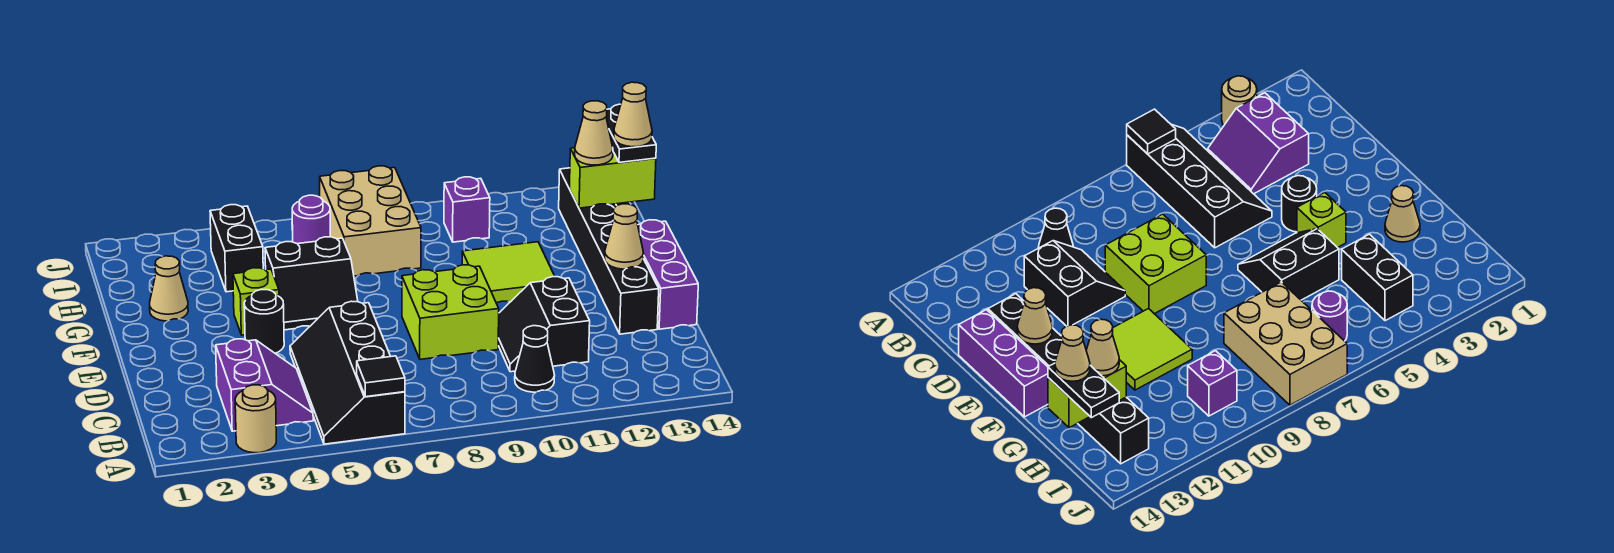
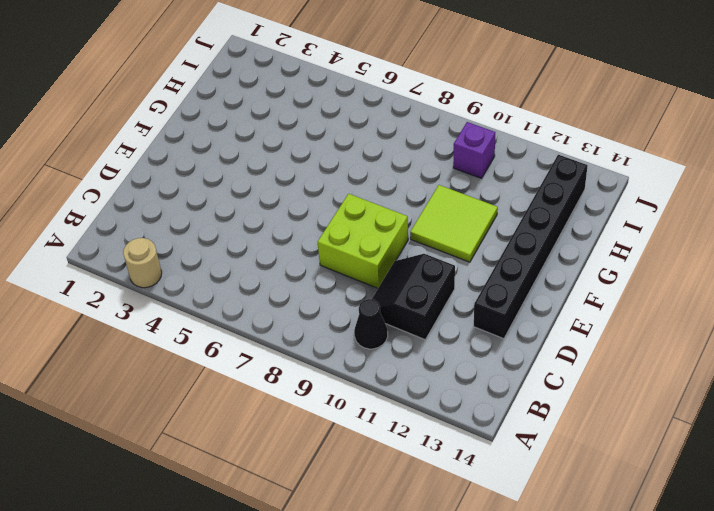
none -> black 2x4 slope [290,301,405,444]
none -> purple 2x2 slope [216,339,313,431]
none -> purple 1x3 brick [638,220,698,329]

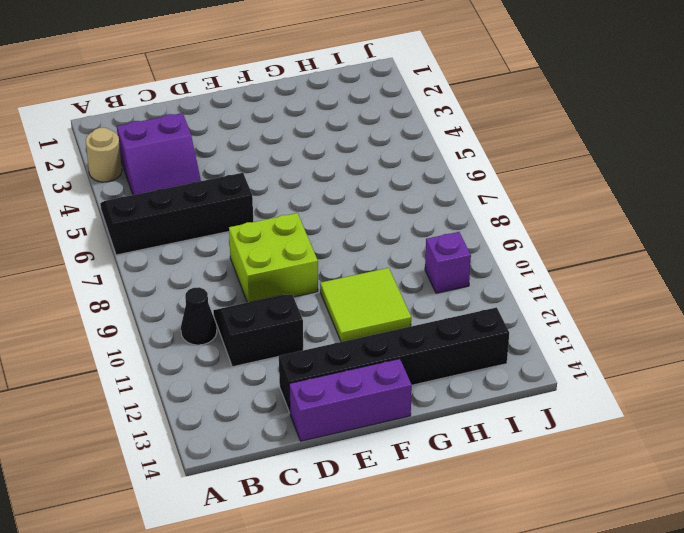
none -> black 1x1 round brick [244,290,284,353]
none -> lime 1x1 brick [233,268,279,335]
none -> black 2x2 slope [265,237,358,330]

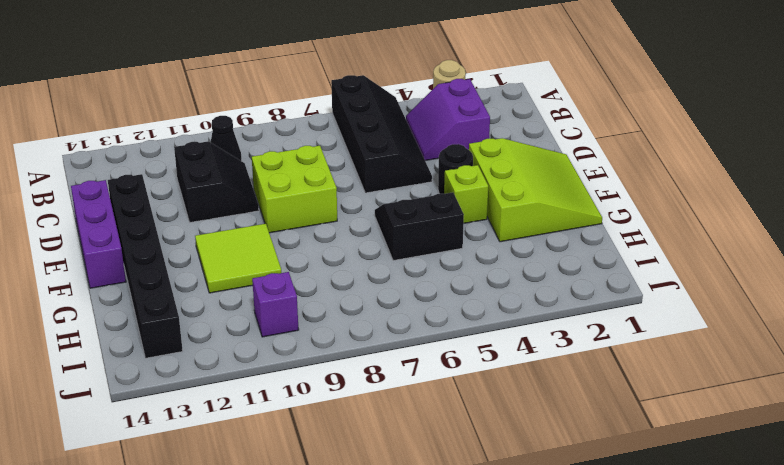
lime 3x3 slope [469,138,602,242] -> tan 1x1 cone [150,256,188,321]
none -> black 1x2 brick [210,205,263,292]
none -> tan 2x3 brick [320,166,421,276]
none -> purple 1x1 round brick [292,195,330,244]

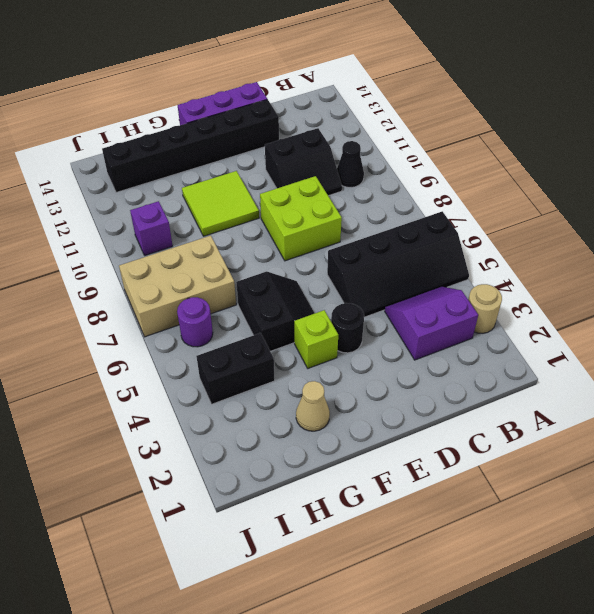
none -> black 1x1 tile [357,356,405,397]
none -> tan 1x1 cone [605,204,644,269]
none -> lime 1x2 brick [569,148,656,208]

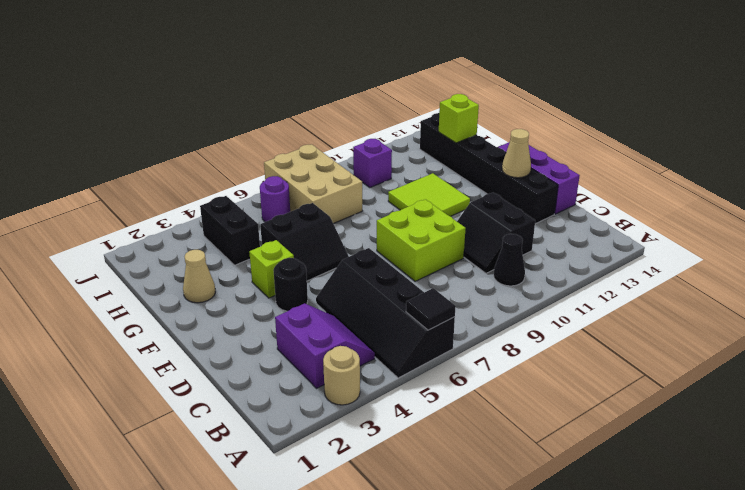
lime 1x1 brick [439,94,479,143] -> lime 1x2 brick [569,148,656,208]
none -> tan 1x1 cone [575,101,613,165]
none -> black 1x2 plate [606,104,656,162]
none -> tan 1x1 cone [614,82,652,147]

